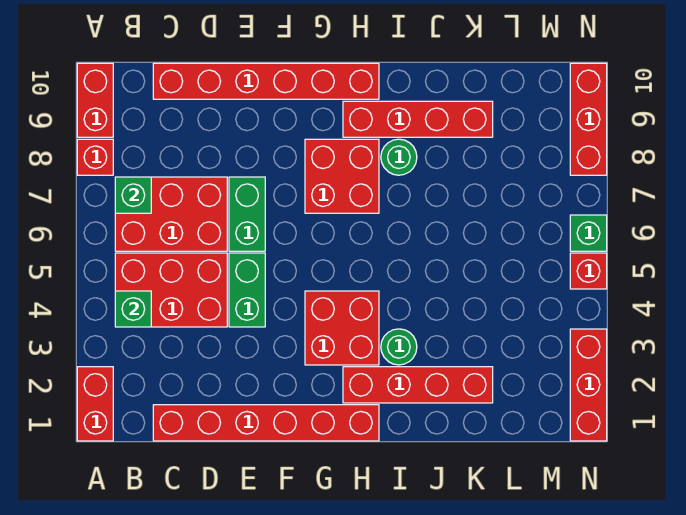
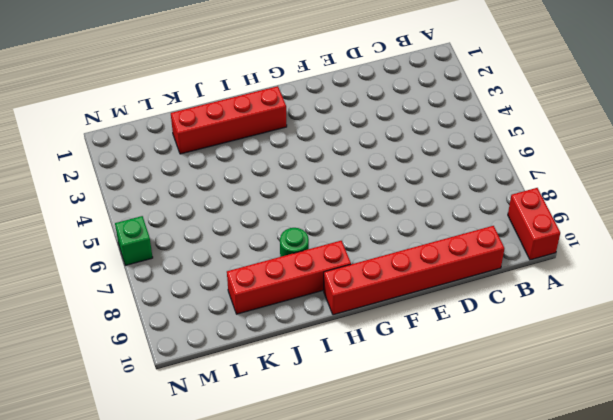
none -> red 1x2 brick [77,367,113,441]
none -> red 1x1 brick [77,139,113,175]
none -> red 2x3 brick [115,253,227,327]

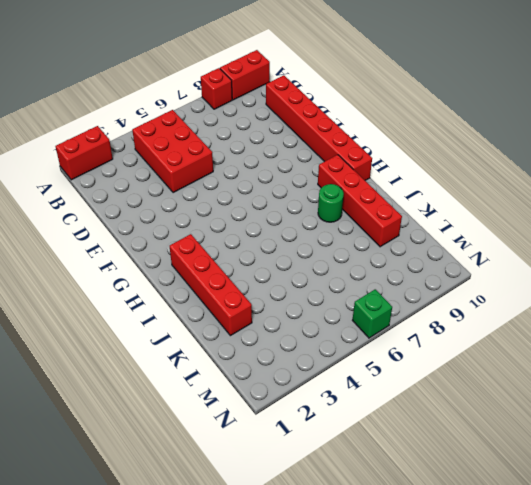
none -> red 2x3 brick [115,177,227,251]
none -> red 1x6 brick [153,405,379,441]
none -> green 1x2 brick [229,253,265,327]

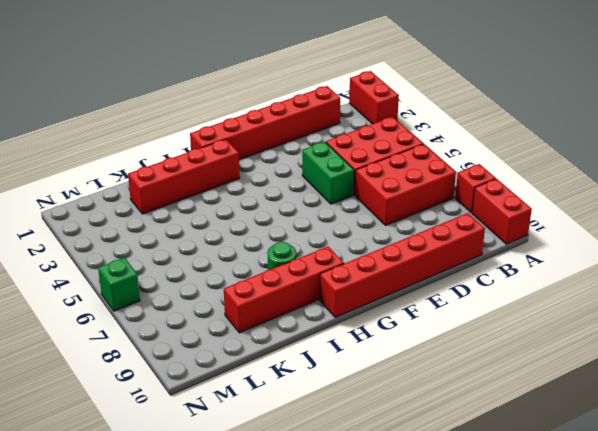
none -> green 1x2 brick [229,177,265,251]
none -> red 2x2 brick [305,291,379,365]
none -> red 2x2 brick [305,139,379,213]

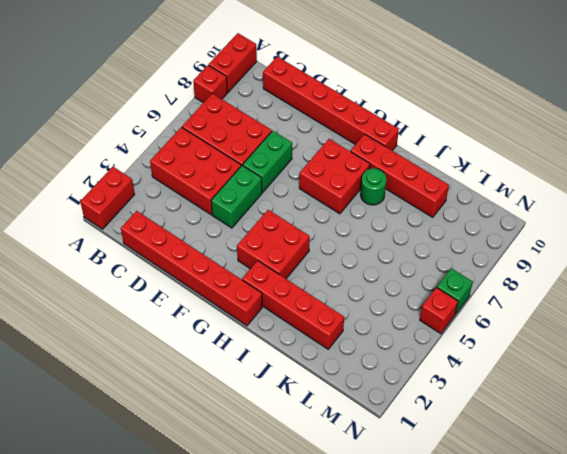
none -> green 1x1 round brick [381,329,417,365]
none -> red 1x3 brick [570,329,607,441]
none -> red 1x3 brick [570,63,607,175]

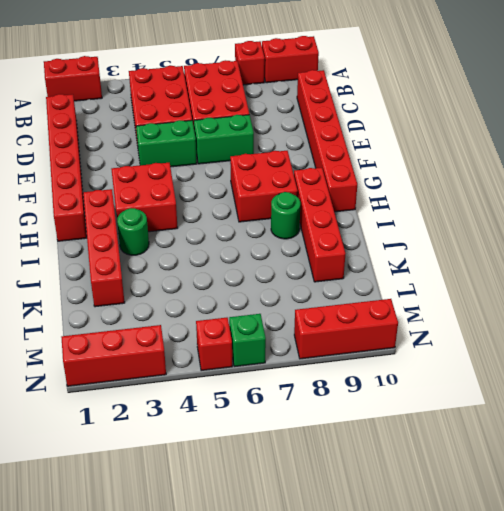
none -> green 1x1 brick [115,291,151,327]
none -> green 1x1 brick [115,177,151,213]

